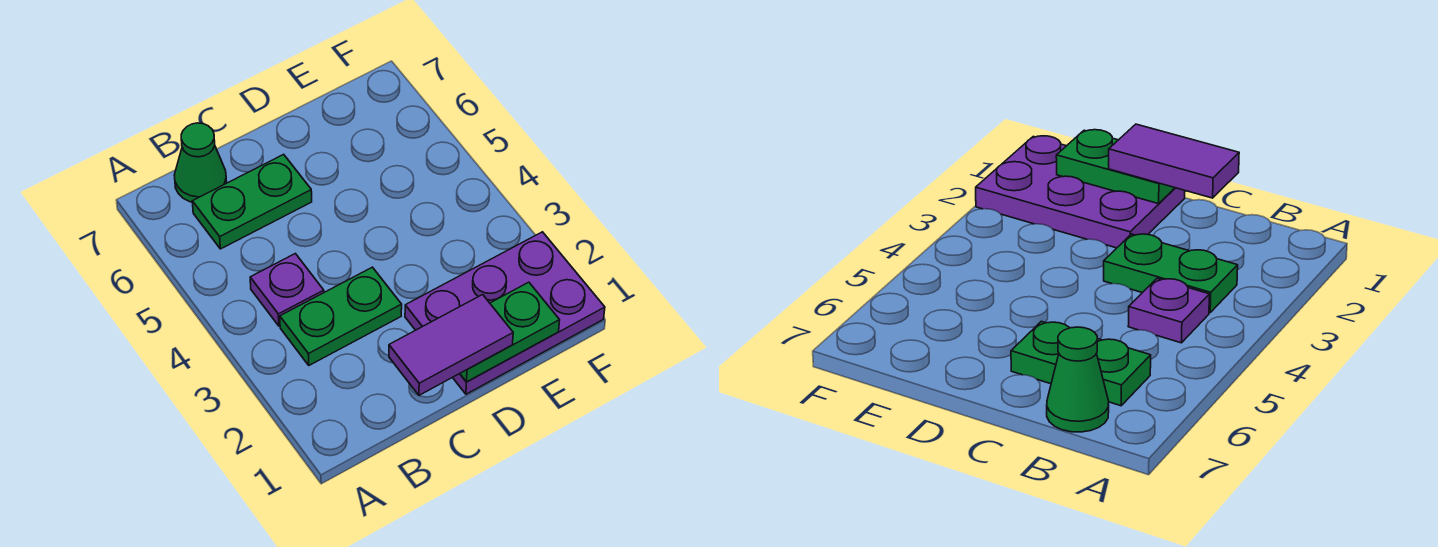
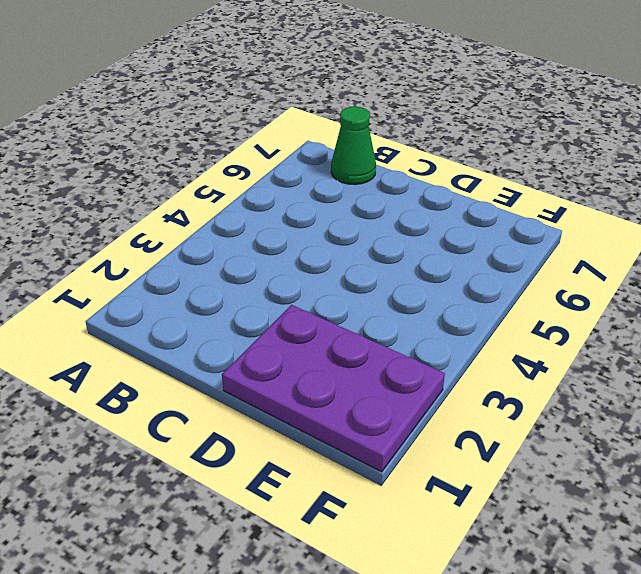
none -> green 1x2 plate [280,267,402,365]
none -> purple 1x1 plate [250,254,324,326]

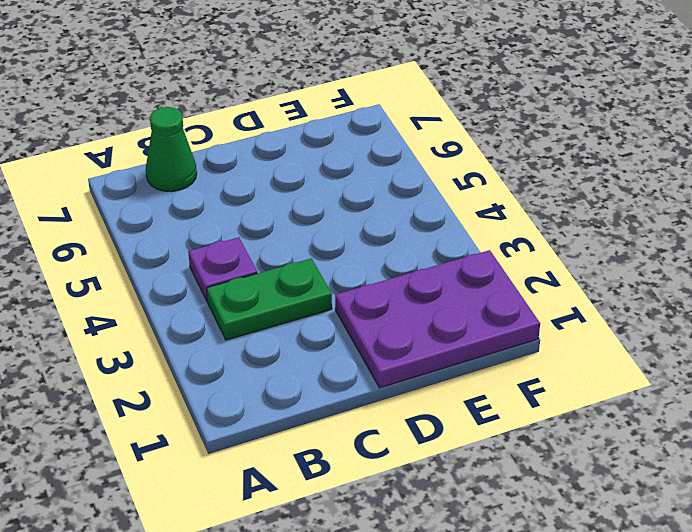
none -> green 1x2 plate [192,154,312,249]
none -> green 1x2 plate [460,282,560,382]

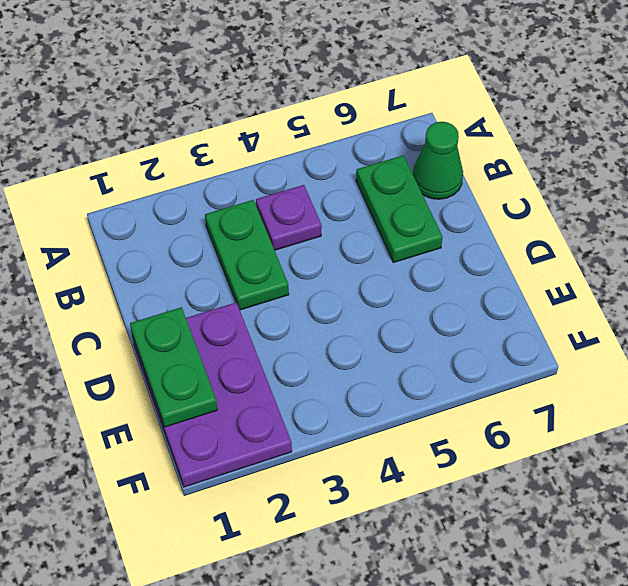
none -> purple 1x2 tile [389,295,513,395]

